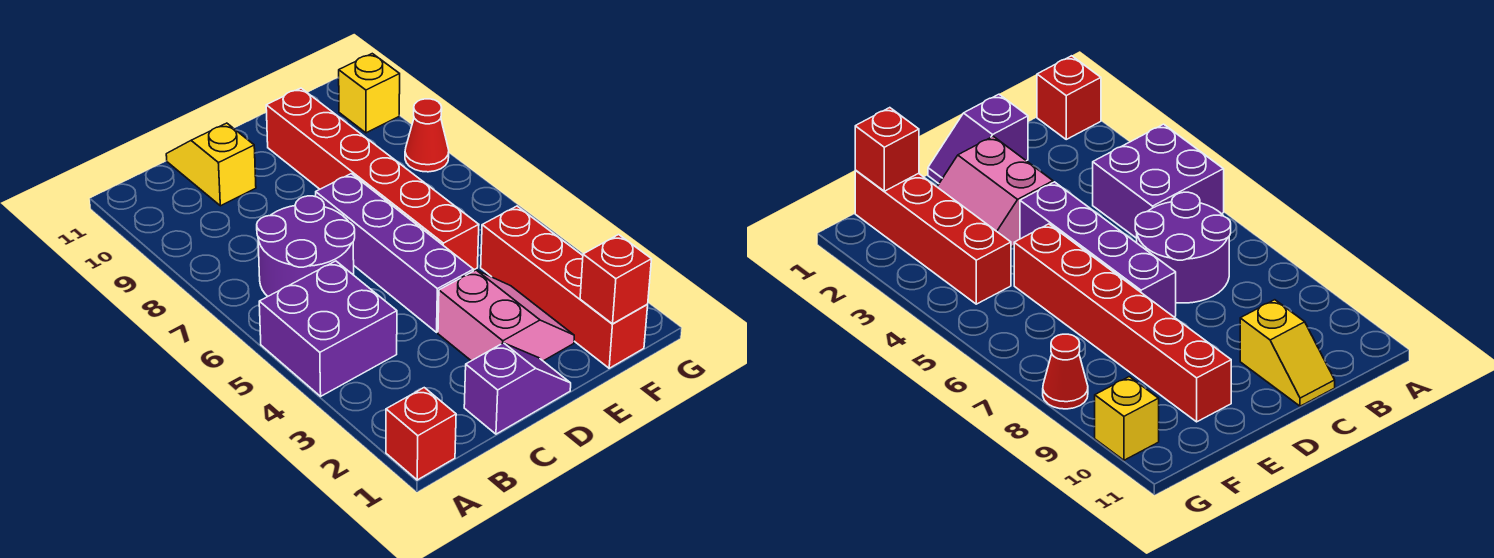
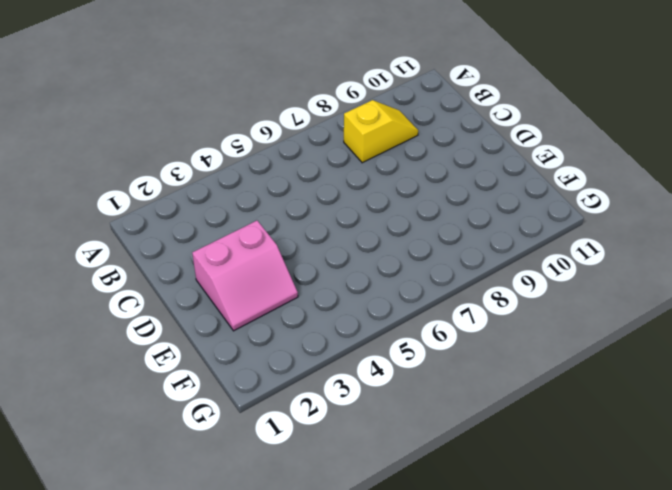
yellow 1x2 slope [344,100,418,163] -> yellow 1x2 slope moved to [166,123,256,206]
none -> red 1x1 brick [386,388,456,480]
none -> purple 2x2 brick [259,261,397,396]
none -> purple 2x2 round brick [257,196,355,296]

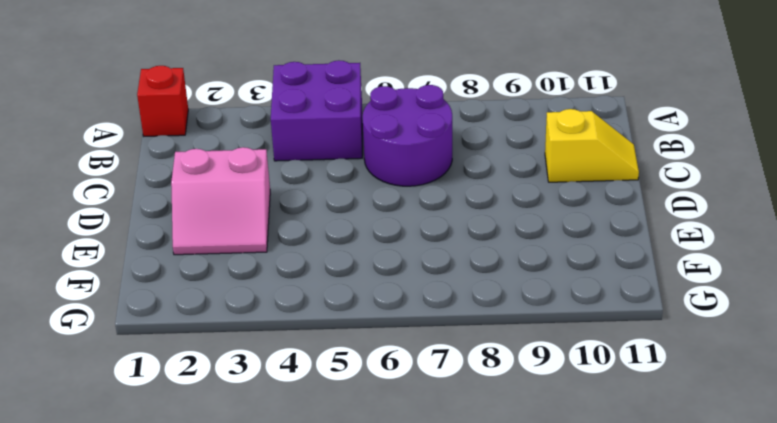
none -> purple 1x2 slope [464,343,571,434]
none -> purple 1x4 brick [316,174,473,332]
none -> red 1x6 brick [266,88,479,270]

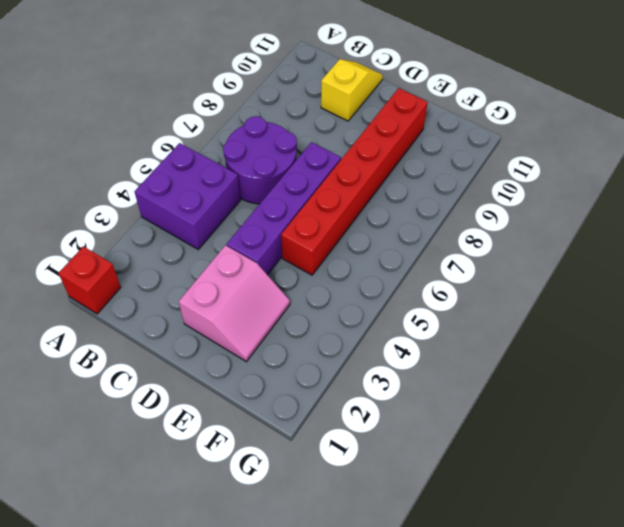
none -> purple 1x2 slope [464,343,571,434]
none -> red 1x4 brick [481,206,648,368]
none -> red 1x1 cone [405,99,449,172]

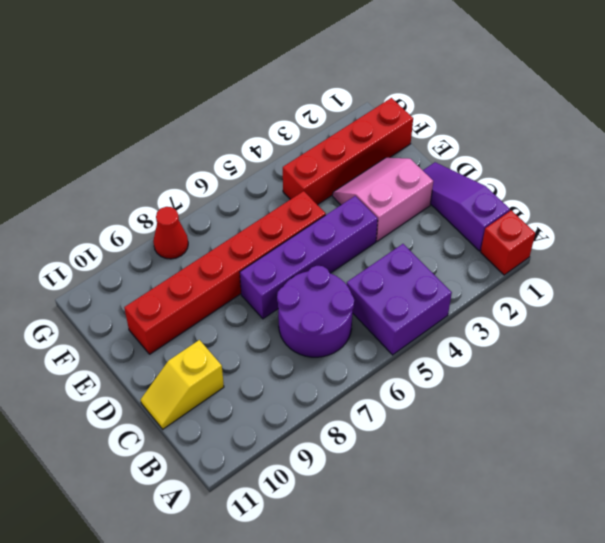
purple 1x3 slope [423,162,510,251] -> purple 1x2 slope [464,343,571,434]
none -> yellow 1x1 brick [339,54,400,133]
none -> red 1x1 brick [580,235,651,324]

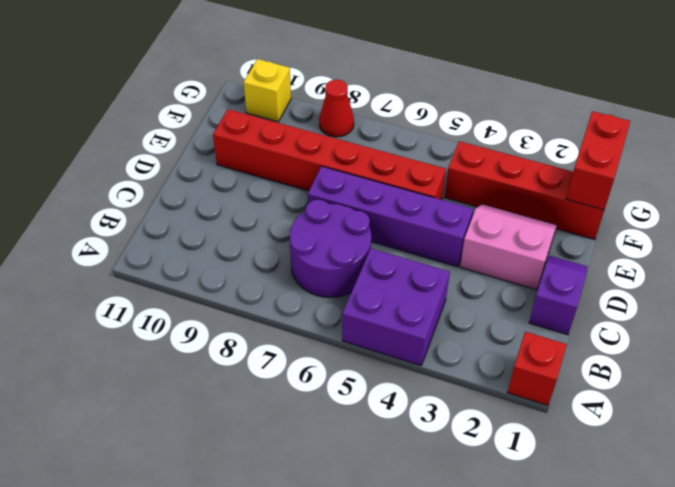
red 1x2 brick [566,111,630,210] -> red 1x1 brick [580,235,651,324]
none -> yellow 1x2 slope [166,123,256,206]

